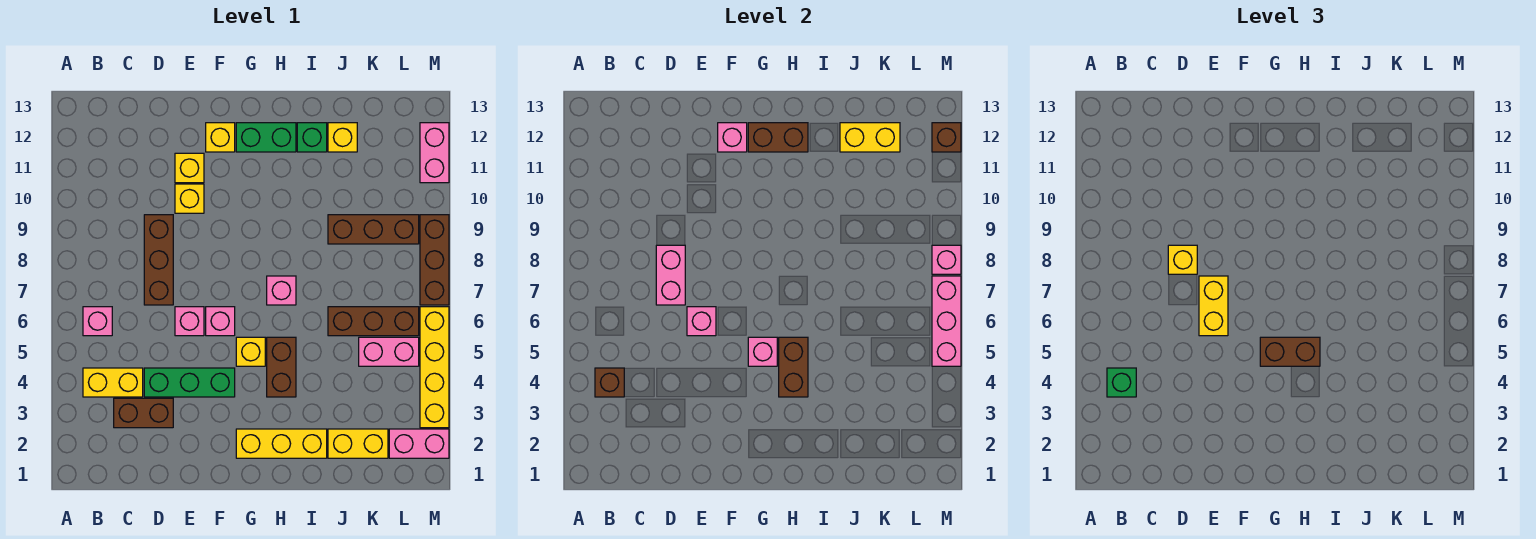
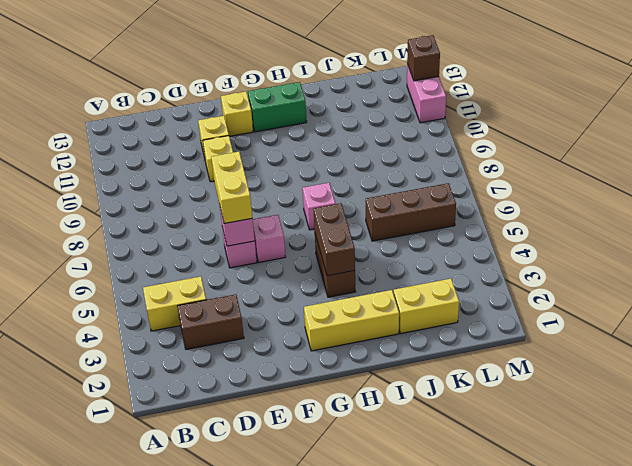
none -> pink 1x1 brick [83,307,112,336]
none -> green 1x3 brick [144,368,235,397]
none -> brown 1x3 brick [144,215,173,305]
none -> yellow 1x1 brick [236,337,265,366]

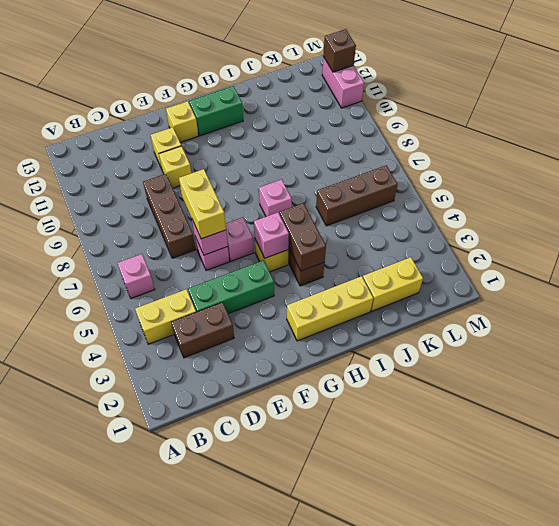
none -> green 1x1 brick [297,123,327,152]
none -> brown 1x3 brick [328,215,419,244]
none -> yellow 1x1 brick [328,123,357,152]
none -> pink 1x2 brick [359,337,419,366]

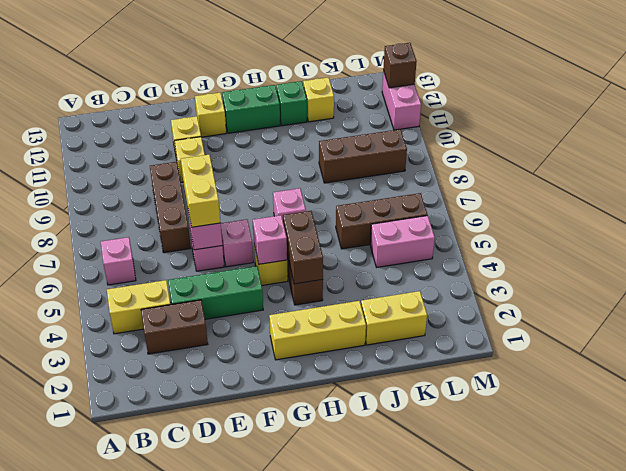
none -> pink 1x2 brick [389,429,449,458]
none -> yellow 1x4 brick [420,307,449,428]
none -> brown 1x3 brick [420,215,449,305]
none -> brown 1x1 brick [595,368,624,397]

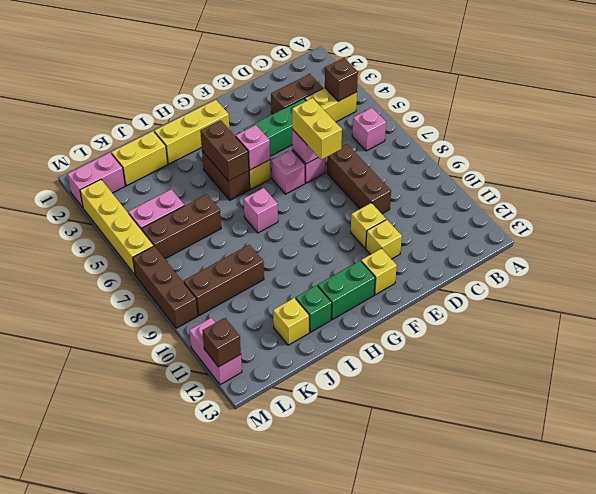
none -> pink 1x2 brick [656,245,685,305]
none -> pink 1x1 brick [718,123,747,152]
none -> brown 1x2 brick [748,123,808,152]
none -> yellow 1x2 brick [840,123,900,152]

